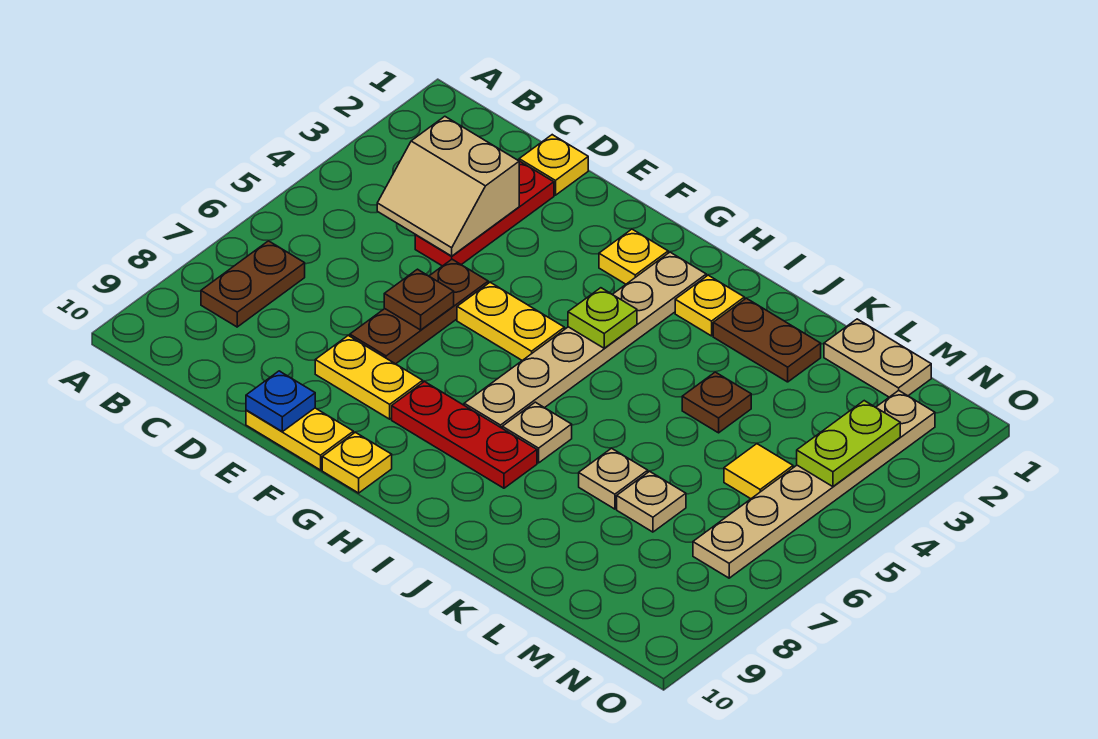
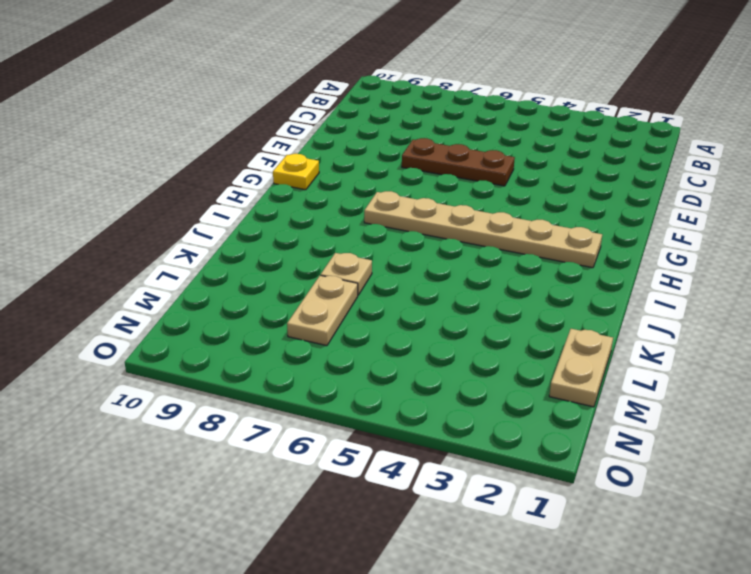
tan 1x2 plate [287,275,358,346] -> tan 1x1 plate [617,471,686,532]
none -> brown 1x2 plate [201,241,305,327]
none -> yellow 1x1 plate [519,135,588,195]
none -> red 1x3 plate [415,161,554,266]

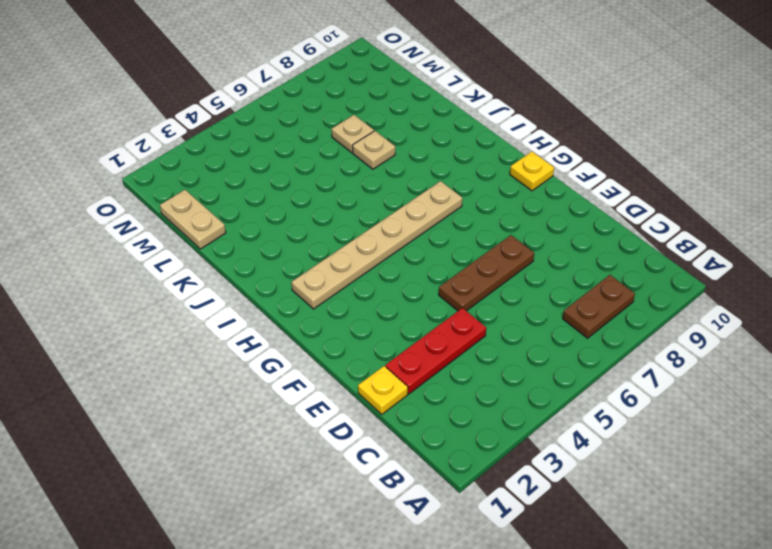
none -> yellow 1x2 plate [315,336,423,419]
none -> yellow 1x2 plate [246,408,353,470]
none -> yellow 1x2 plate [457,282,564,360]

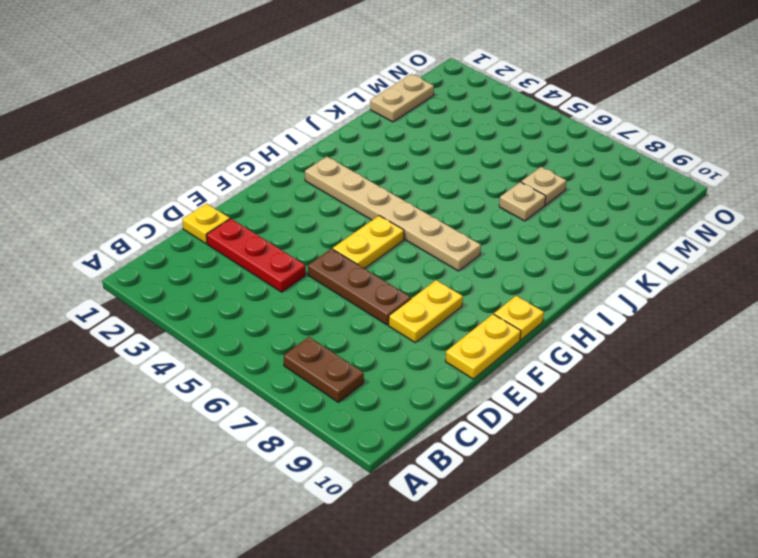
none -> yellow 1x1 plate [599,229,668,284]
none -> red 1x3 plate [392,382,537,488]
none -> yellow 1x1 plate [675,275,744,336]

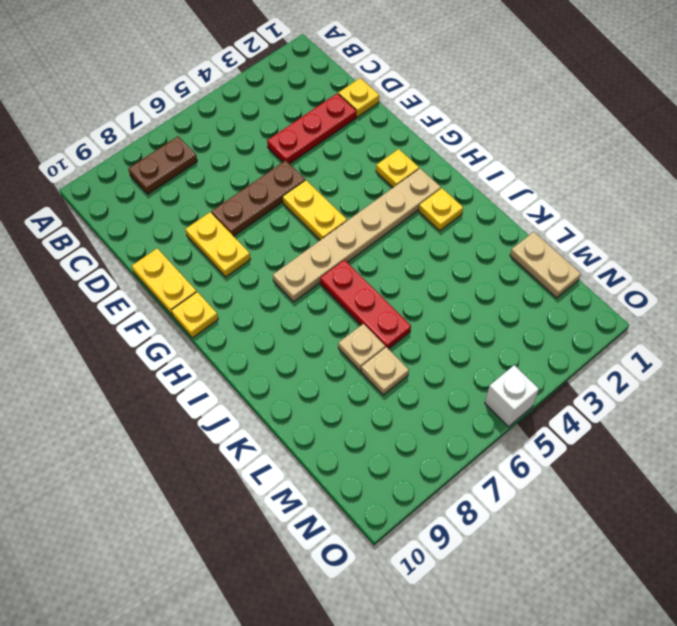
red 1x3 plate [320,260,411,349] -> red 1x3 plate moved to [392,382,537,488]
white 1x1 brick [485,365,539,427] -> none
none -> tan 1x1 plate [502,402,572,463]
none -> brown 1x2 plate [713,298,821,382]
none -> brown 1x1 plate [682,372,751,433]

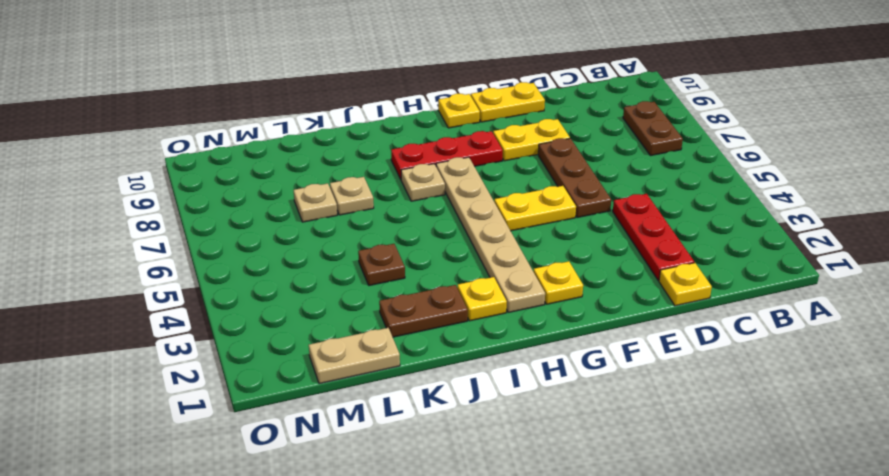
none -> yellow 1x1 tile [724,444,793,499]
none -> tan 1x6 plate [693,391,935,578]
none -> tan 2x2 slope [377,116,519,256]

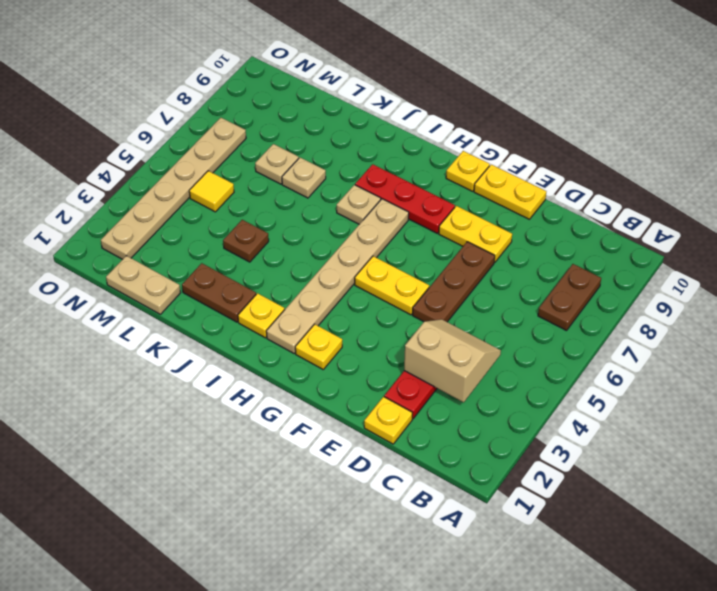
none -> brown 1x1 plate [384,269,454,330]
none -> blue 1x1 plate [246,371,315,432]
none -> lime 1x1 plate [568,288,637,348]

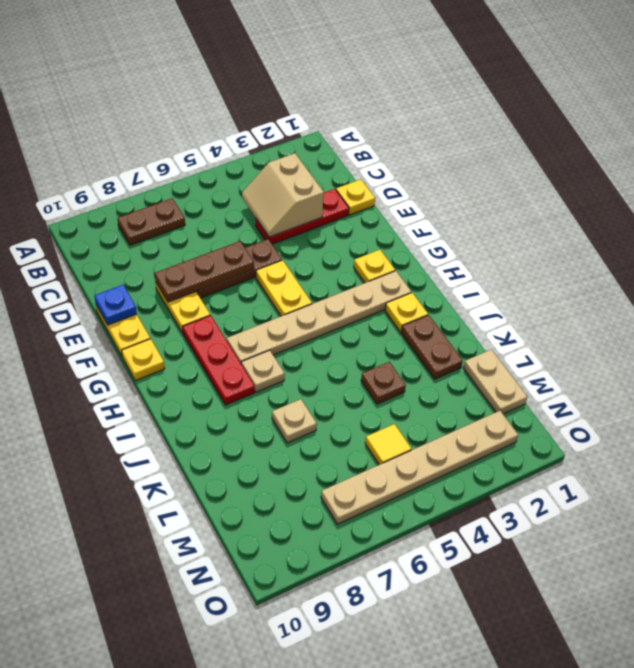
brown 1x3 plate [155,241,254,302] -> brown 1x1 plate [384,269,454,330]
none -> tan 1x1 plate [617,471,686,532]
none -> lime 1x1 plate [568,288,637,348]
none -> lime 1x2 plate [797,401,900,487]

